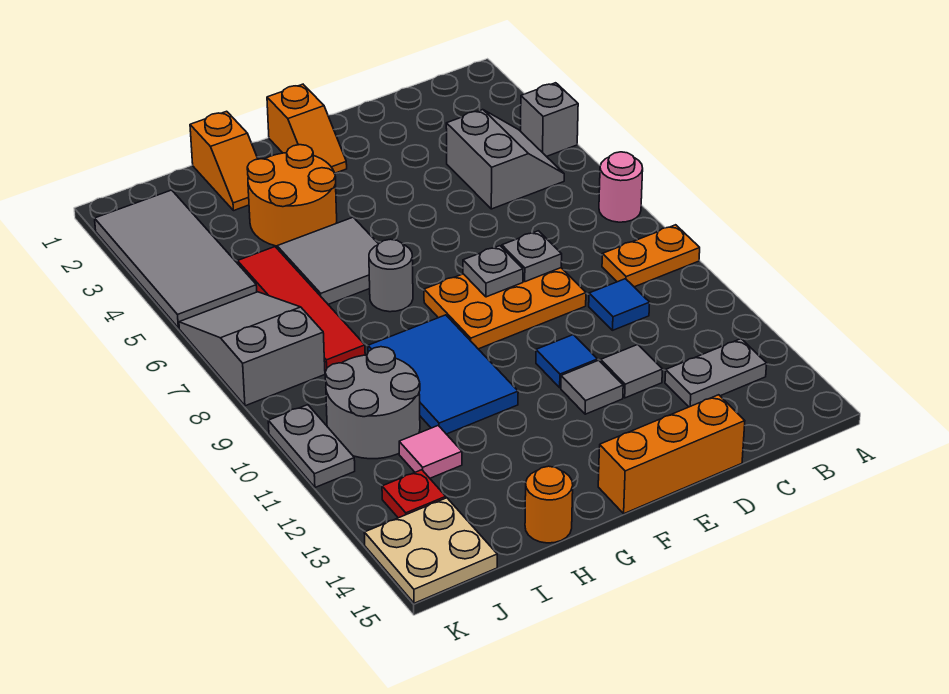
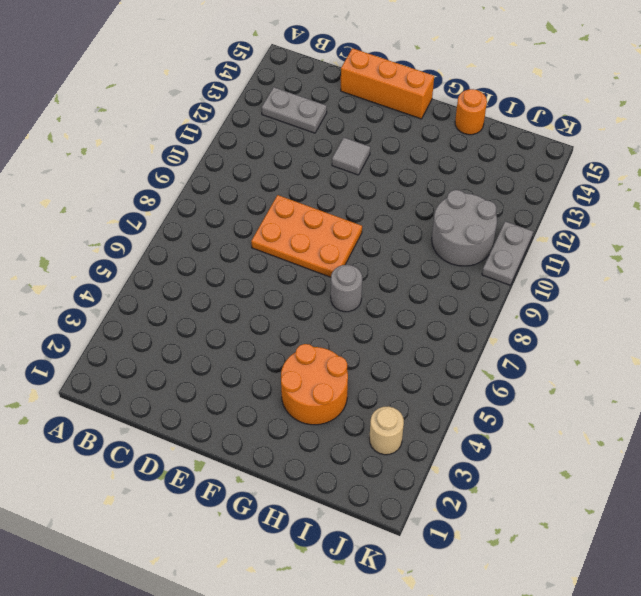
tan 1x1 round brick [369,406,404,455] -> grey 2x4 tile [95,190,257,328]
none -> grey 1x1 brick [521,83,578,157]
none -> pink 1x1 round brick [599,152,643,222]
none -> orange 1x2 plate [602,225,700,287]

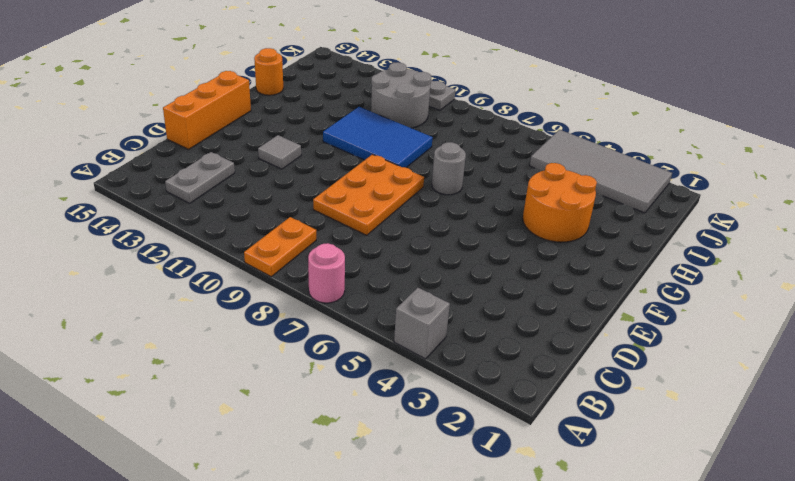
none -> grey 2x2 slope [446,110,564,209]
none -> blue 1x1 tile [589,279,650,330]
none -> grey 1x1 tile [601,345,663,398]

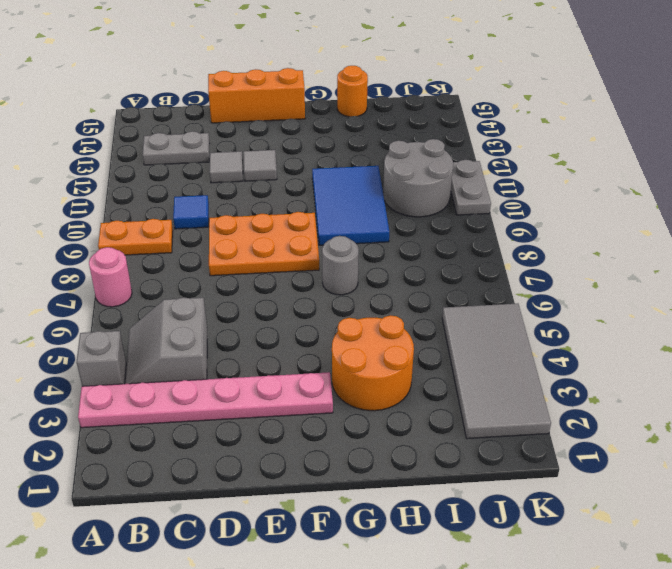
pink 1x6 plate [78,372,333,428] -> none
none -> blue 1x1 tile [536,335,598,388]
none -> orange 1x2 slope [267,84,347,173]
none -> grey 2x2 tile [277,217,378,304]

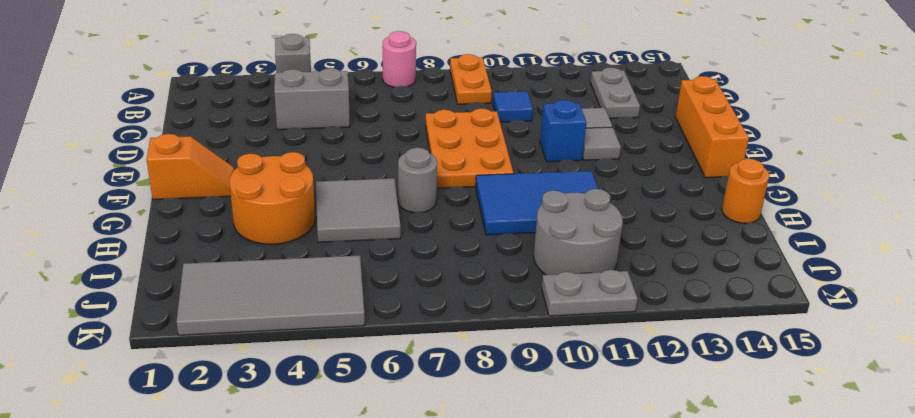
blue 1x1 brick [540,100,586,162] -> blue 1x1 tile [536,335,598,388]
none -> orange 1x2 slope [190,111,258,211]
none -> red 1x4 tile [238,247,365,372]
none -> pink 1x1 tile [399,426,462,478]

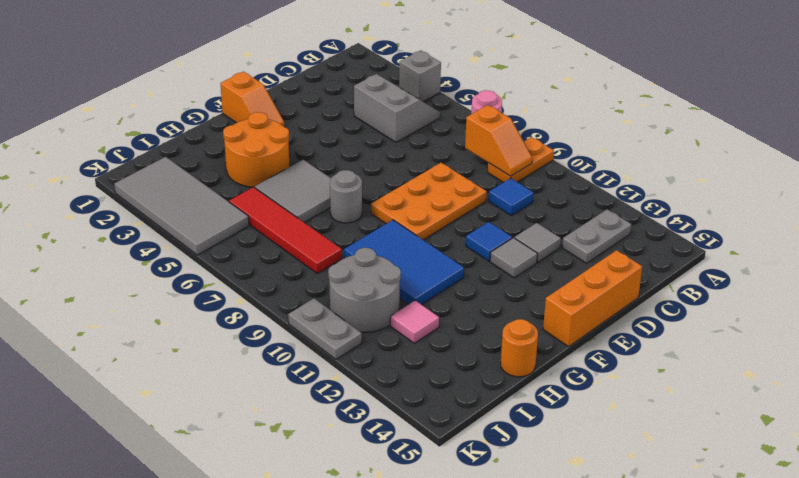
orange 1x2 slope [465,105,532,176] -> orange 1x2 slope moved to [190,111,258,211]
none -> grey 2x3 slope [179,292,325,406]
none -> red 1x1 plate [382,470,446,518]
none -> tan 2x2 plate [364,498,497,603]

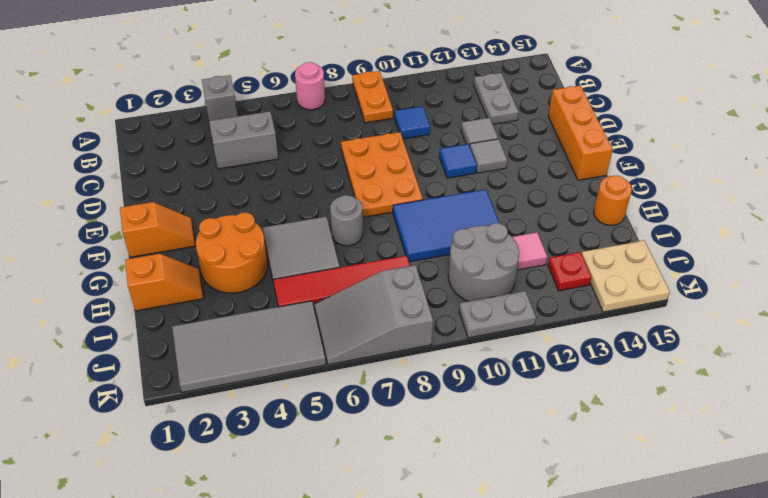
none -> grey 1x1 plate [502,231,562,282]
none -> grey 1x1 plate [463,246,523,297]

